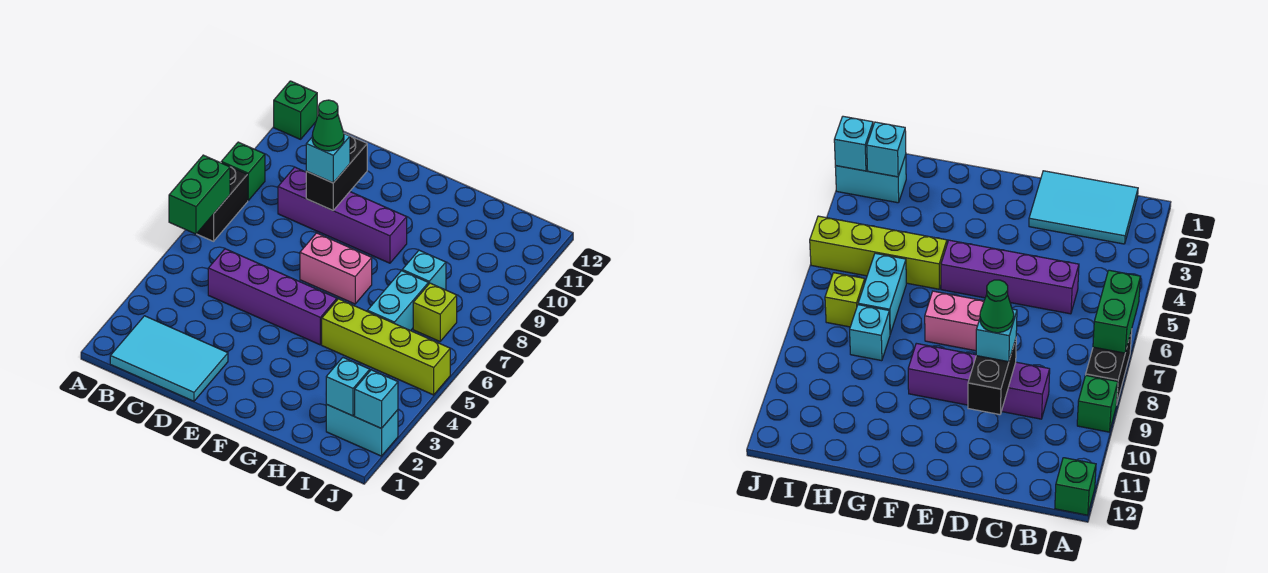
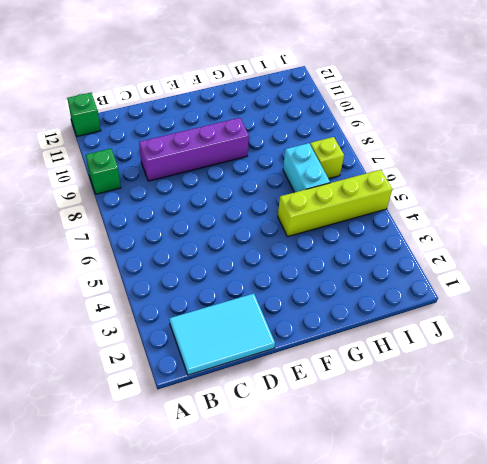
none -> black 1x2 brick [197,163,248,241]
none -> purple 1x4 brick [208,249,337,345]
none -> pink 1x2 brick [300,233,372,304]

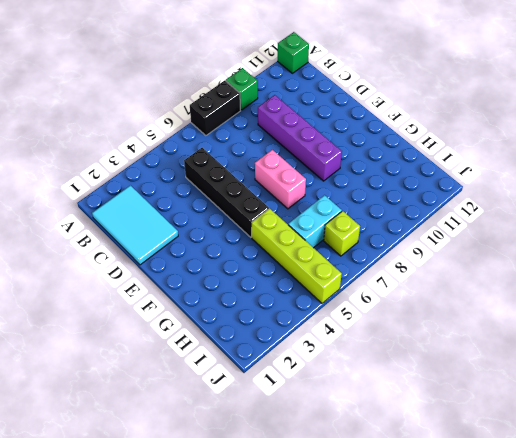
black 1x4 brick [184,148,269,237] -> purple 1x4 brick [208,249,337,345]
none -> cyan 1x1 brick [402,250,446,290]
none -> cyan 1x2 brick [326,405,398,456]
none -> green 1x2 brick [169,155,230,234]

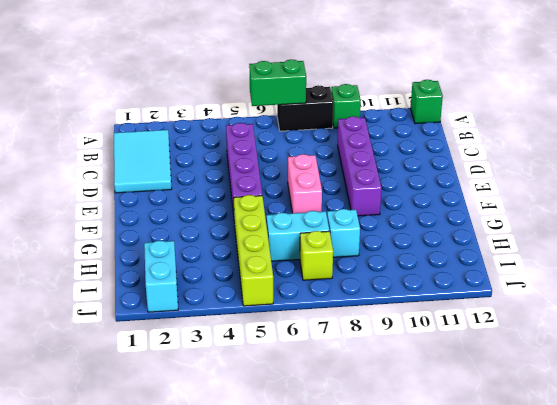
none -> black 1x2 brick [306,133,367,210]
none -> cyan 1x1 brick [326,358,370,416]
none -> cyan 1x1 brick [355,370,398,429]

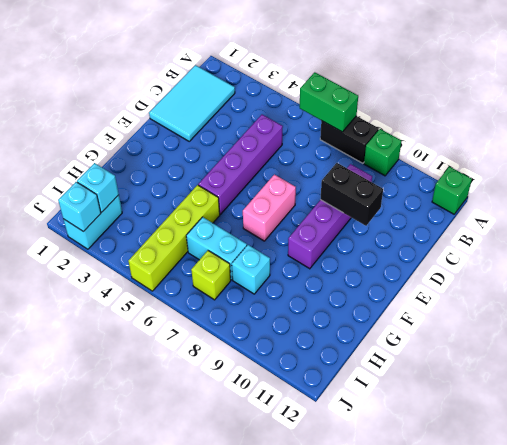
none -> cyan 1x1 brick [306,134,350,183]
none -> green 1x1 cone [312,100,344,151]

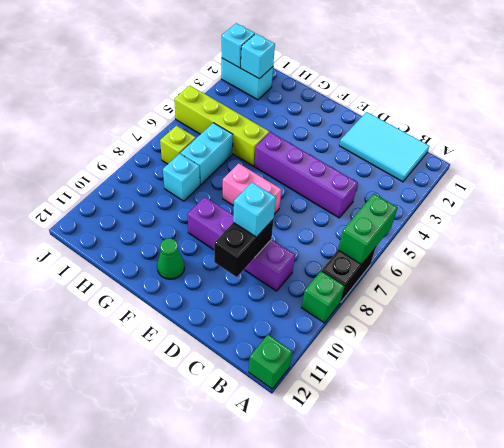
green 1x1 cone [157,238,185,279] -> green 1x1 cone moved to [312,100,344,151]

